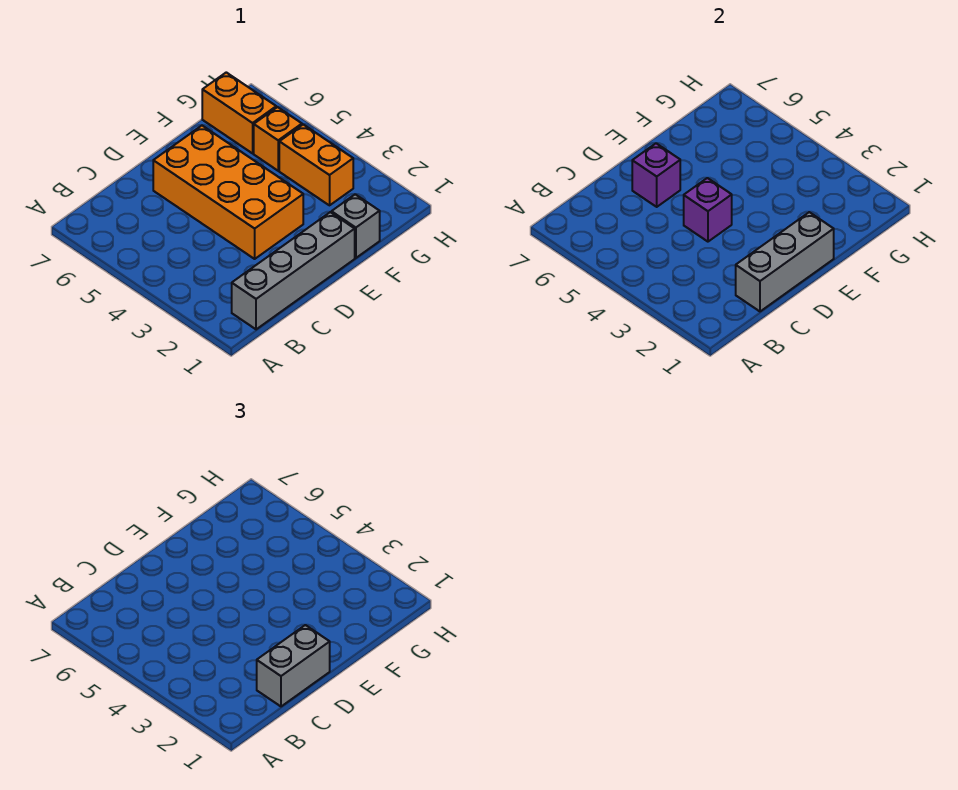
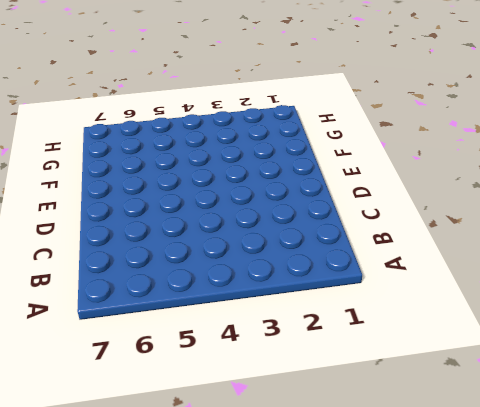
none -> grey 1x4 brick [232,212,355,329]
none -> orange 2x4 brick [153,126,303,259]

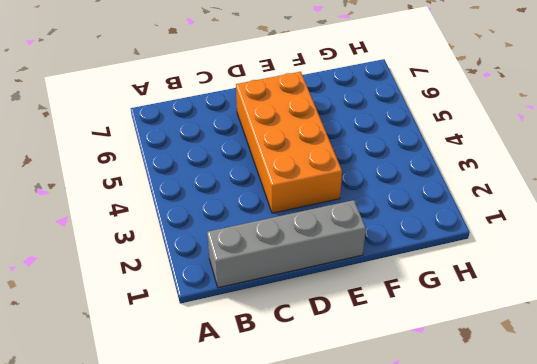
none -> grey 1x1 brick [331,194,380,258]
none -> orange 1x2 brick [279,125,353,205]

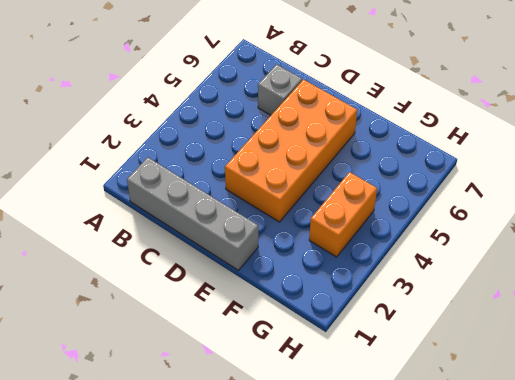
grey 1x1 brick [258,64,302,115] -> grey 1x1 brick moved to [331,194,380,258]
none -> orange 1x1 brick [254,107,302,171]
none -> orange 1x2 brick [202,72,276,153]

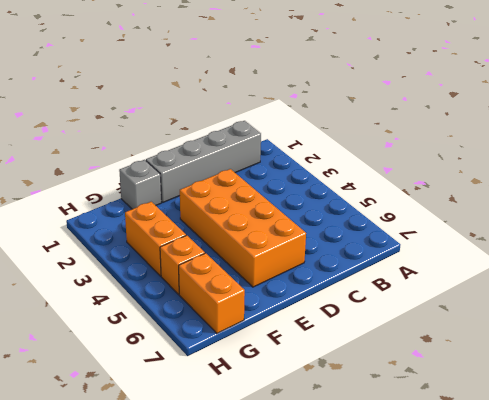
none -> grey 1x3 brick [736,212,834,311]
none -> purple 1x1 brick [684,178,732,242]

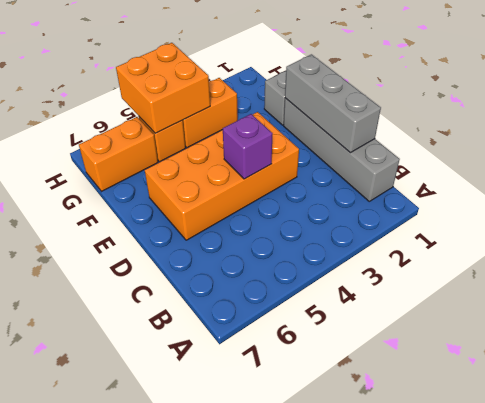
orange 2x2 brick [116,43,210,133] -> none
none -> purple 1x1 brick [632,143,680,207]
none -> grey 1x2 brick [257,625,330,706]

